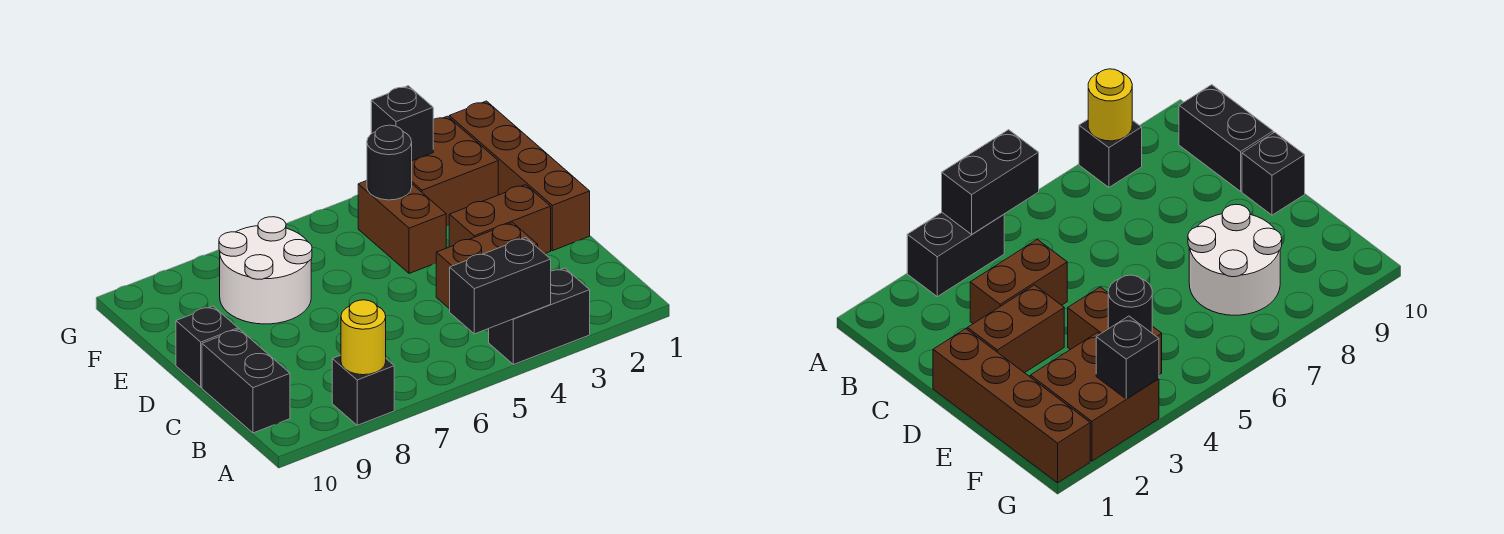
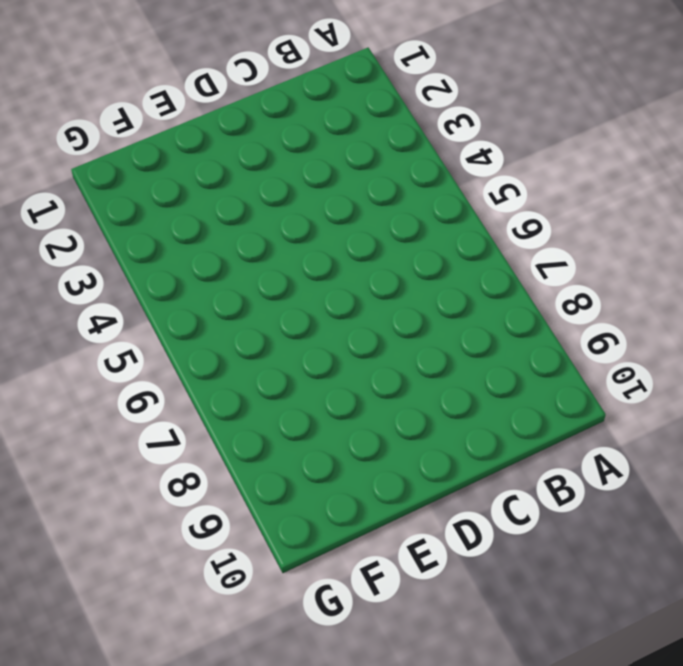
none -> black 1x2 brick [489,268,590,365]
none -> black 1x1 brick [332,355,394,425]
none -> black 1x2 brick [202,329,290,433]

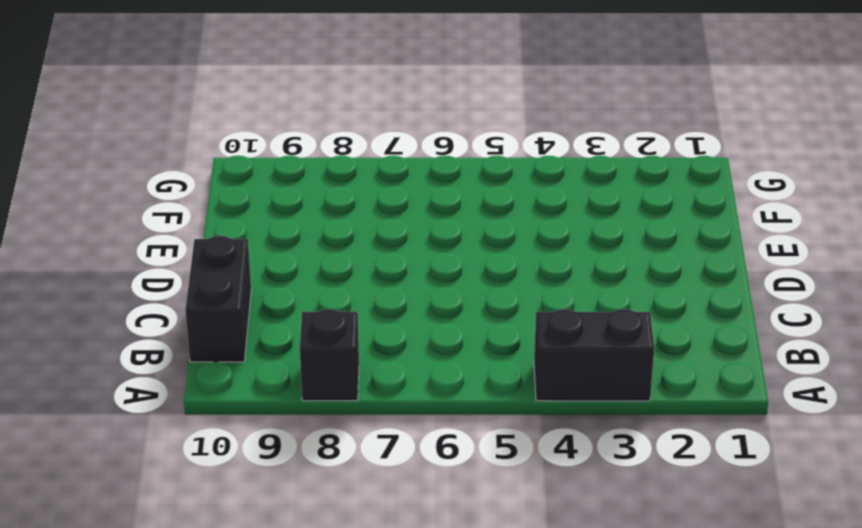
none -> brown 1x2 brick [436,223,538,309]
none -> brown 1x4 brick [449,101,590,251]
none -> brown 1x2 brick [449,185,551,254]

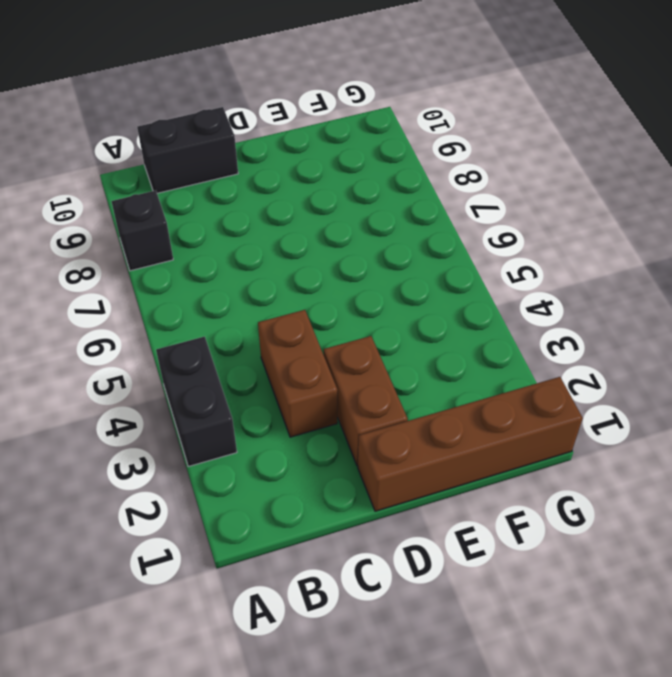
none -> black 1x1 brick [176,306,238,387]
none -> brown 1x2 brick [358,181,446,273]
none -> white 2x2 round brick [219,217,312,324]

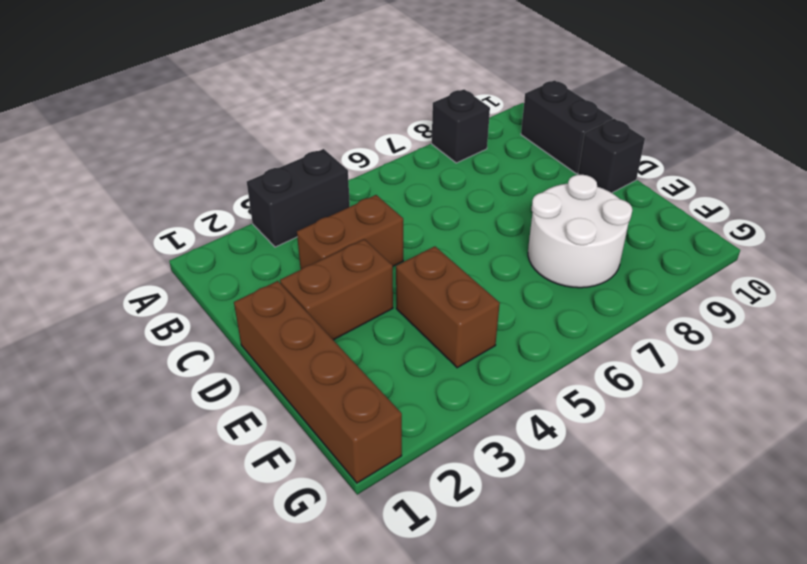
none -> brown 2x2 brick [412,116,498,226]
none -> black 1x2 brick [450,238,551,334]
none -> yellow 1x1 round brick [341,300,386,375]

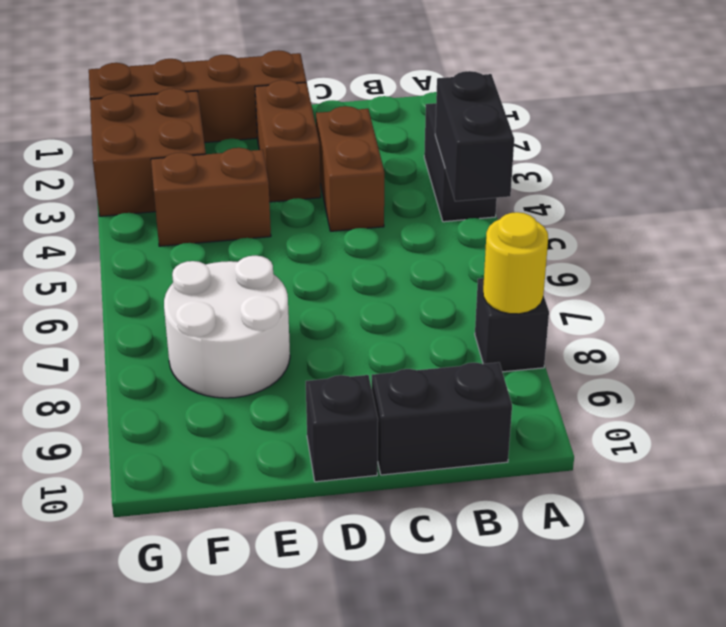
none -> black 1x1 round brick [367,125,412,200]
none -> black 1x1 brick [371,86,433,161]

